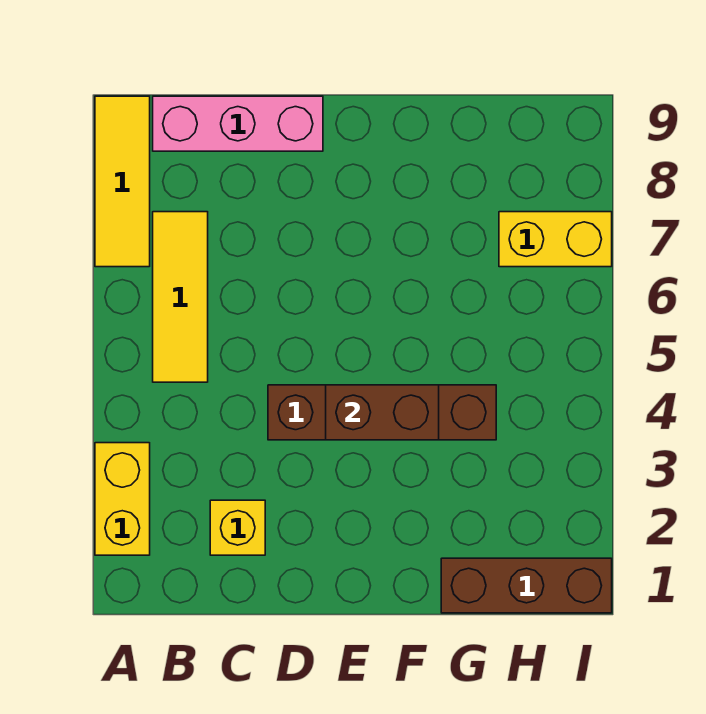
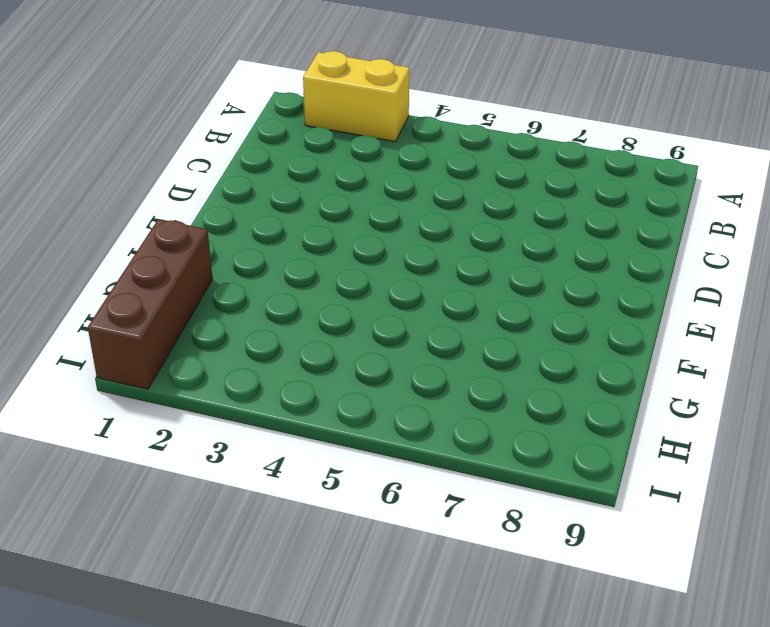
none -> yellow 1x3 tile [95,96,150,267]
none -> yellow 1x3 tile [153,212,208,382]

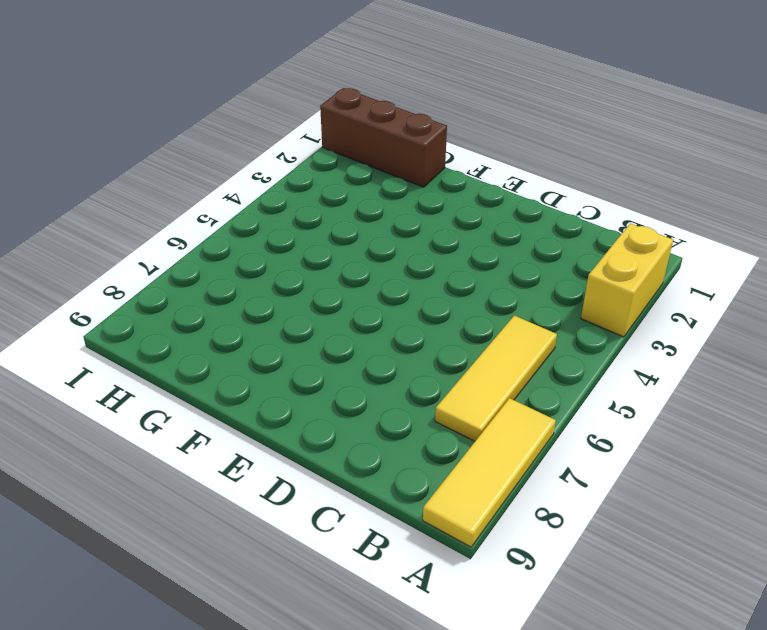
none -> pink 1x3 brick [153,96,323,151]
none -> yellow 1x1 brick [210,500,265,555]

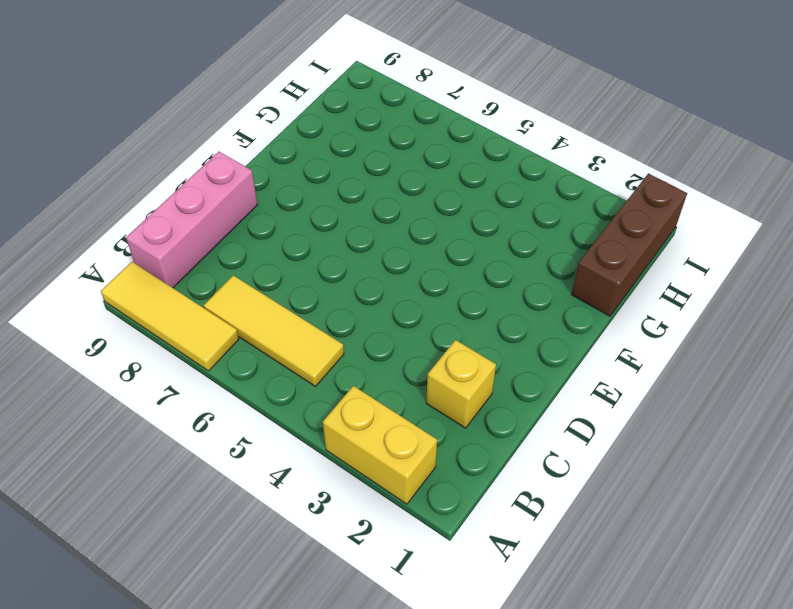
none -> brown 1x4 brick [268,385,496,440]
none -> yellow 1x2 brick [499,212,612,267]

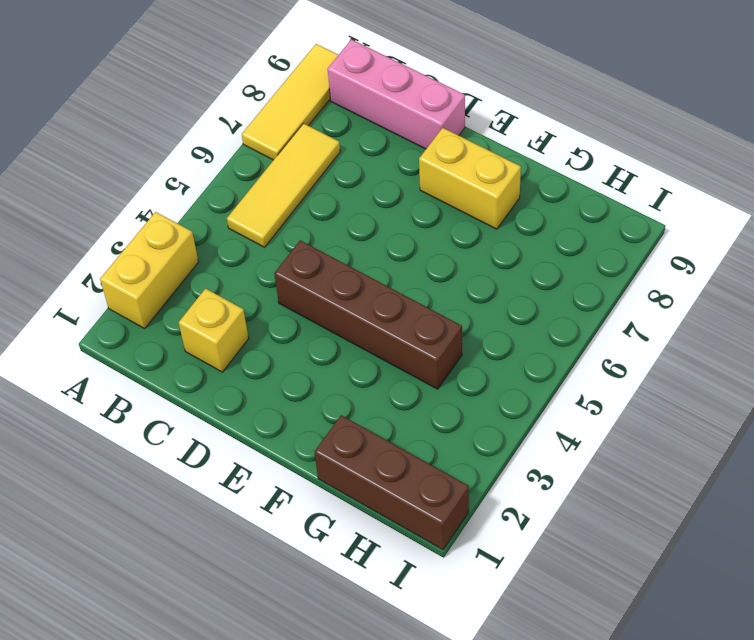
yellow 1x2 brick [419,128,521,229] -> yellow 1x2 brick moved to [499,212,612,267]
none -> brown 1x2 brick [326,385,439,440]

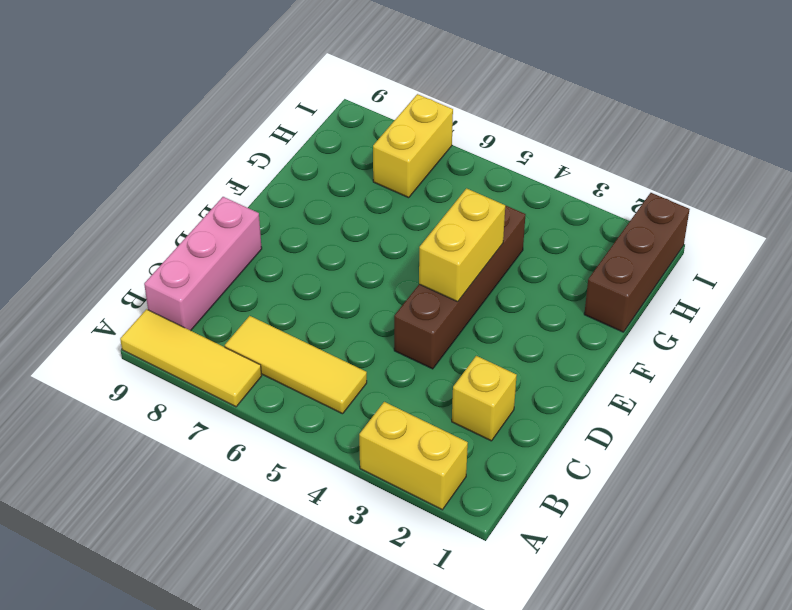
yellow 1x2 brick [419,188,505,302] -> brown 1x2 brick [326,385,439,440]

